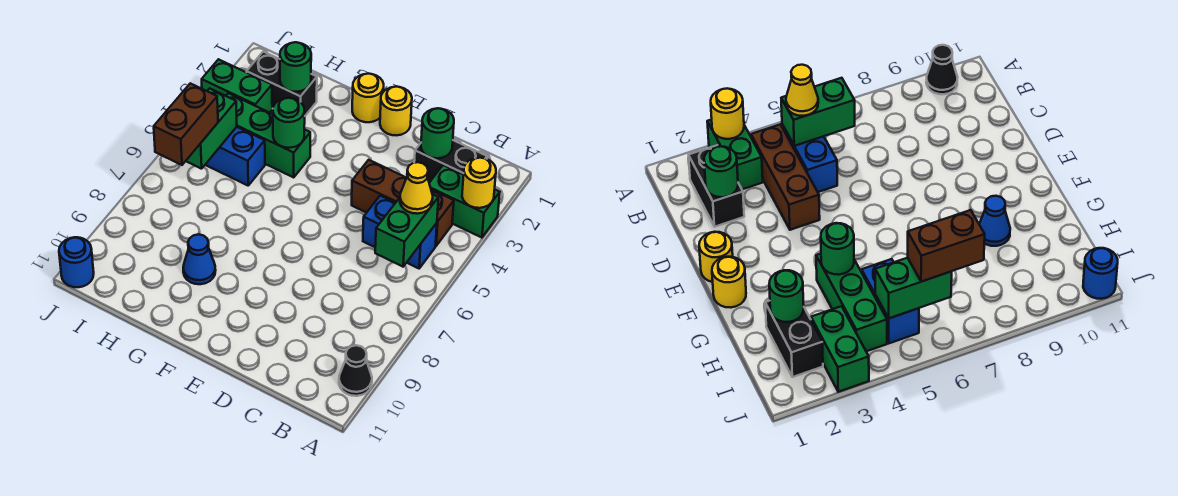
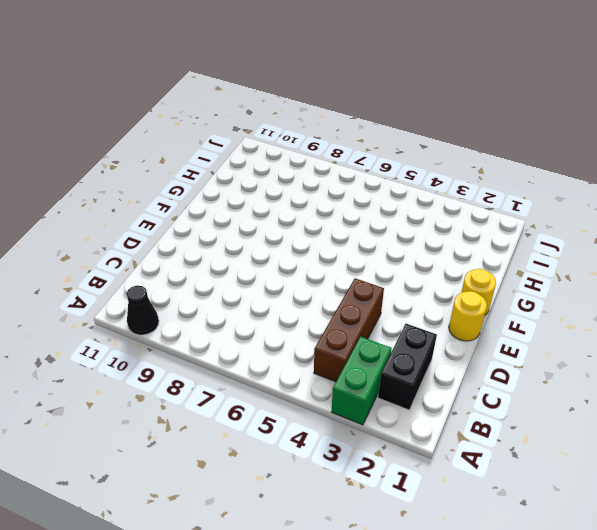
none -> blue 1x2 brick [363,196,437,268]
none -> green 1x3 brick [226,93,310,177]
none -> blue 1x1 cone [183,234,216,284]

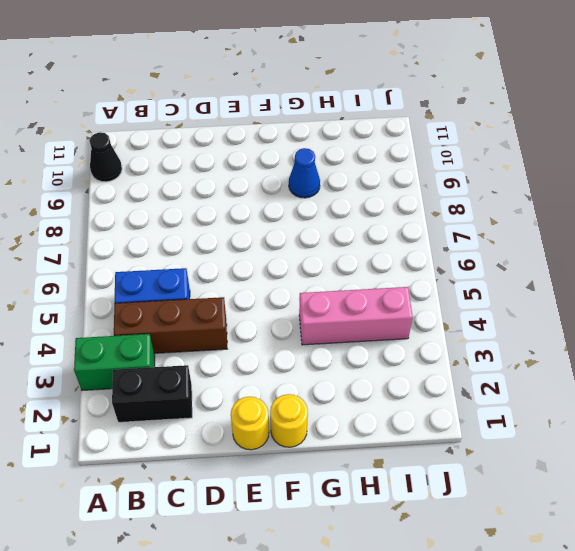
pink 1x3 brick [299,287,413,345] -> green 1x3 brick [226,93,310,177]
none -> black 1x2 brick [247,52,317,116]
none -> blue 1x2 brick [205,127,265,185]
none -> green 1x2 brick [202,59,272,113]

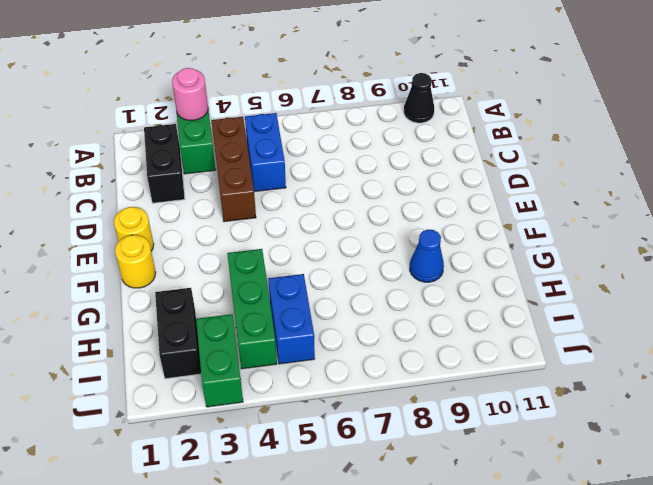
pink 1x1 round brick [172,68,208,120] -> yellow 1x1 round brick [462,158,496,208]
none -> blue 1x1 round brick [59,237,94,287]
none -> green 1x2 brick [375,194,438,267]
none -> green 1x1 round brick [421,108,454,158]

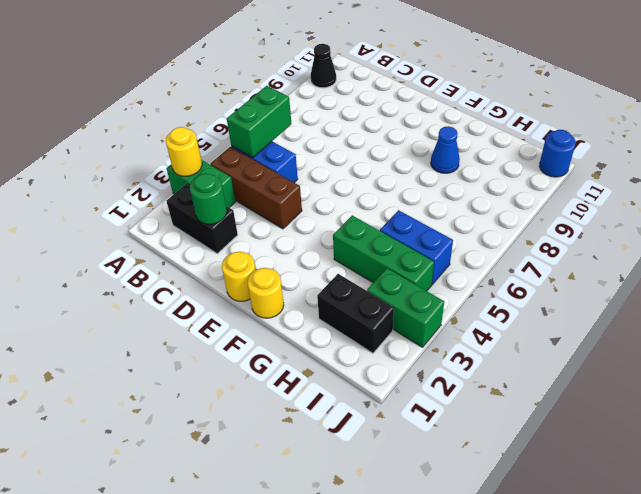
none -> green 1x1 round brick [273,98,305,148]
none -> green 1x1 round brick [280,42,311,92]
none -> green 1x2 brick [186,88,237,169]

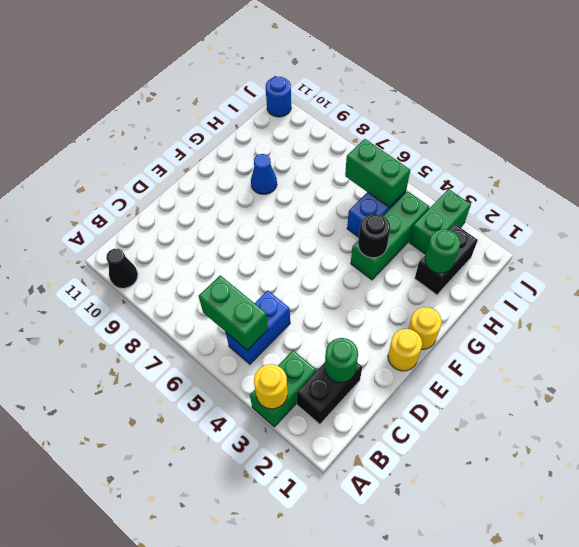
black 1x1 round brick [358,214,390,258] -> green 1x1 round brick [273,98,305,148]
none -> brown 1x3 brick [352,160,454,246]
none -> yellow 1x1 cone [400,162,433,214]
none -> brown 1x2 brick [154,83,218,165]

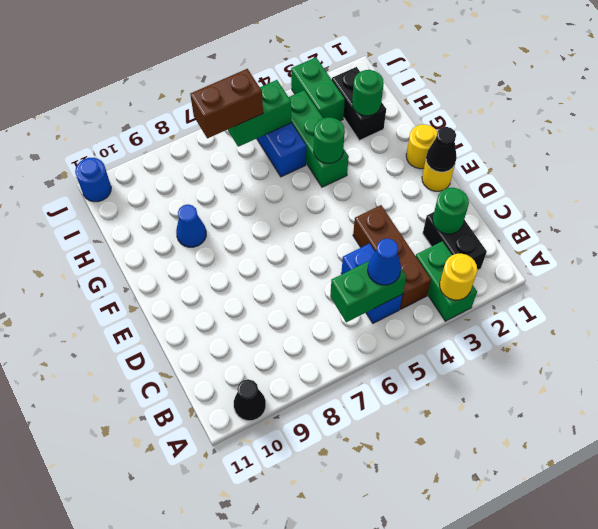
blue 1x1 cone [368,238,401,285] -> yellow 1x1 cone [400,162,433,214]
black 1x1 cone [426,127,457,172] -> none

